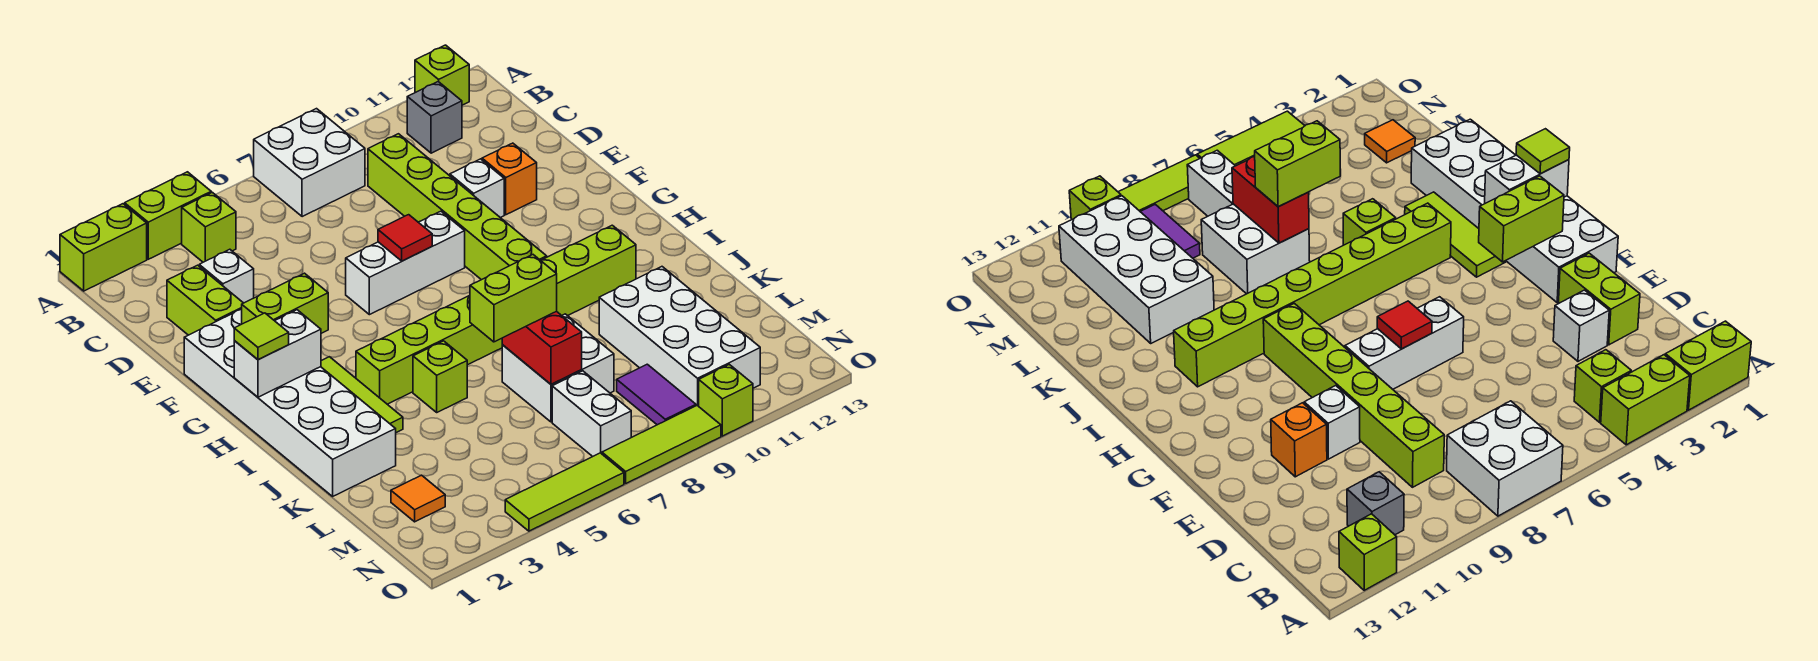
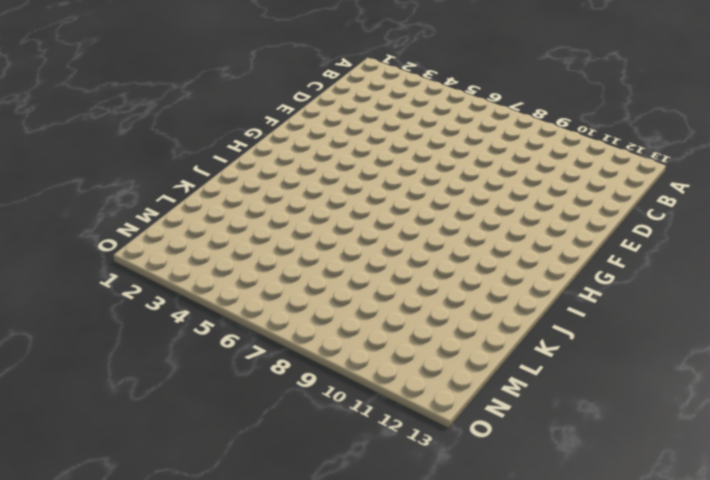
none -> lime 1x2 brick [60,204,147,291]
none -> lime 1x2 brick [125,172,211,259]
none -> white 2x2 brick [254,109,365,217]
none -> lime 1x1 brick [415,45,469,105]

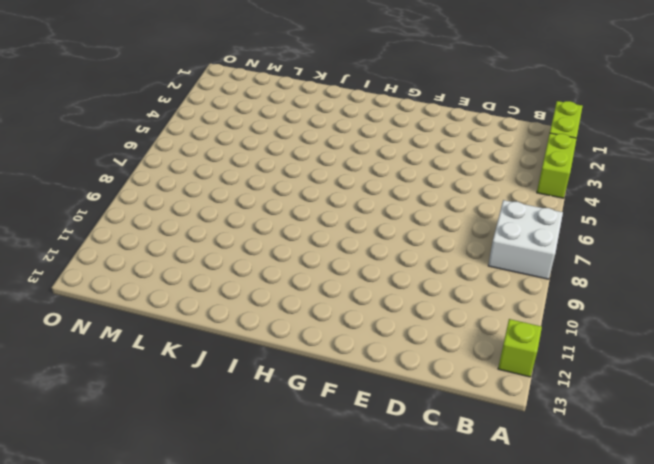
none -> lime 1x1 brick [182,192,236,262]
none -> grey 1x1 brick [407,82,462,153]
none -> lime 1x6 brick [368,134,547,280]
none -> lime 1x2 brick [167,265,243,335]

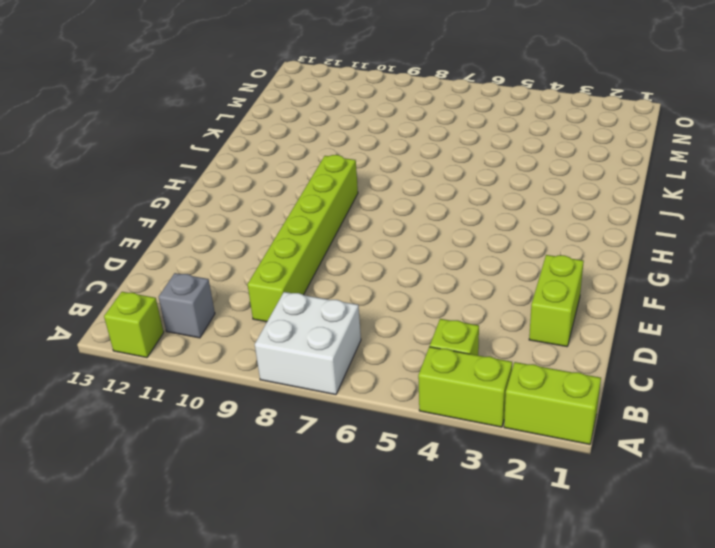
none -> white 1x1 brick [199,249,254,303]
none -> white 1x1 brick [450,159,504,218]
none -> orange 1x1 brick [482,143,537,215]
none -> white 2x6 brick [184,309,396,496]

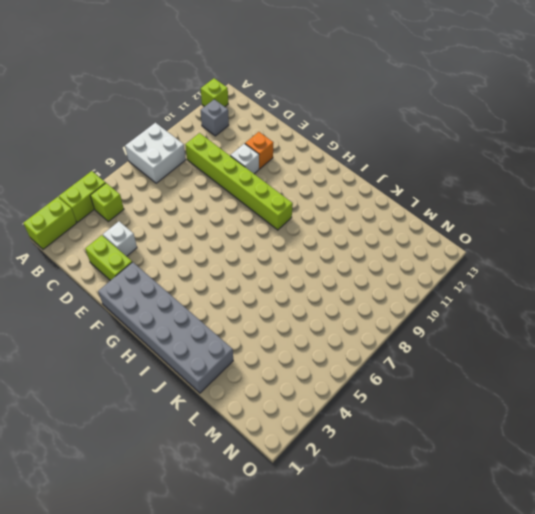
grey 2x6 brick [98,262,233,393] -> white 2x6 brick [184,309,396,496]
none -> white 1x3 brick [346,211,465,315]
none -> lime 1x3 tile [321,357,403,433]
none -> lime 1x8 brick [356,225,636,404]
none -> lime 1x1 brick [413,341,467,412]

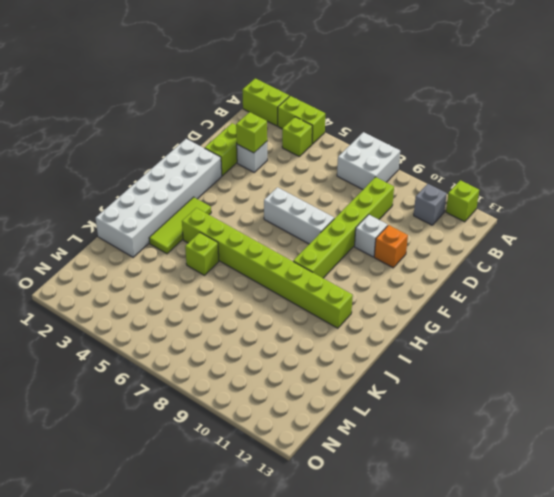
lime 1x1 brick [236,112,267,153] -> lime 1x1 brick moved to [699,364,753,436]
none -> white 2x2 brick [502,314,614,422]
none -> white 2x4 brick [599,267,760,406]
none -> orange 1x1 tile [391,475,445,522]
none -> white 1x2 brick [552,371,631,457]

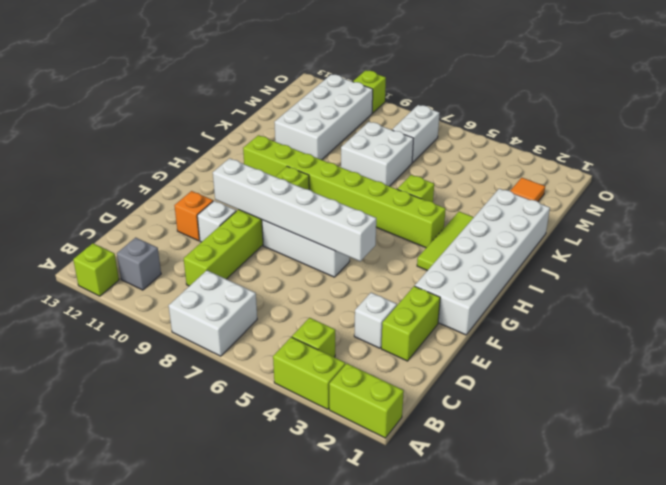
white 1x6 brick [213,158,376,261] -> red 1x1 tile [378,215,432,261]
none -> purple 1x2 tile [617,364,696,425]
none -> lime 1x3 tile [505,453,624,531]
none -> lime 1x3 tile [602,406,721,483]
none -> lime 1x2 brick [242,273,328,333]

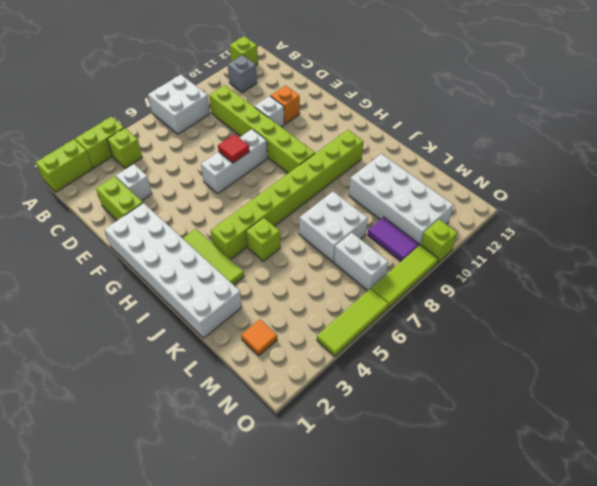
none -> lime 1x2 brick [242,273,328,333]
none -> white 1x2 brick [234,310,321,397]
none -> red 1x2 brick [502,311,582,384]
none -> lime 1x1 tile [234,313,289,359]

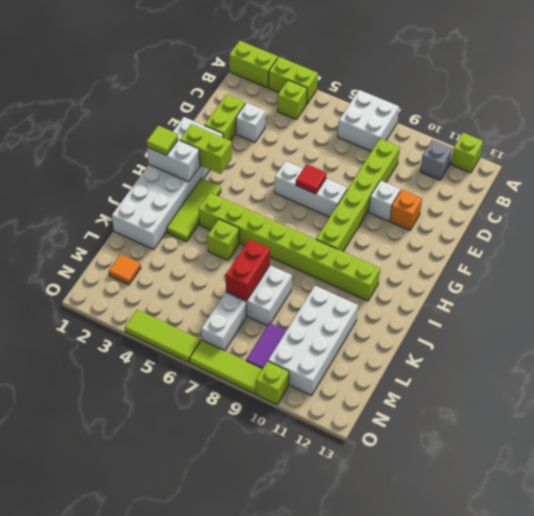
none -> lime 1x2 brick [470,255,557,342]

